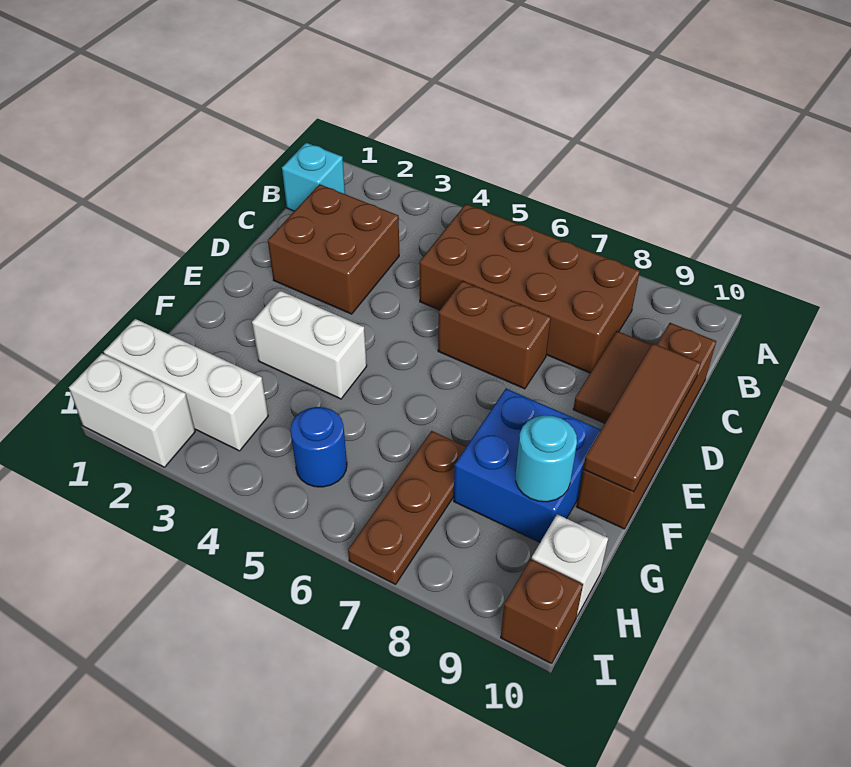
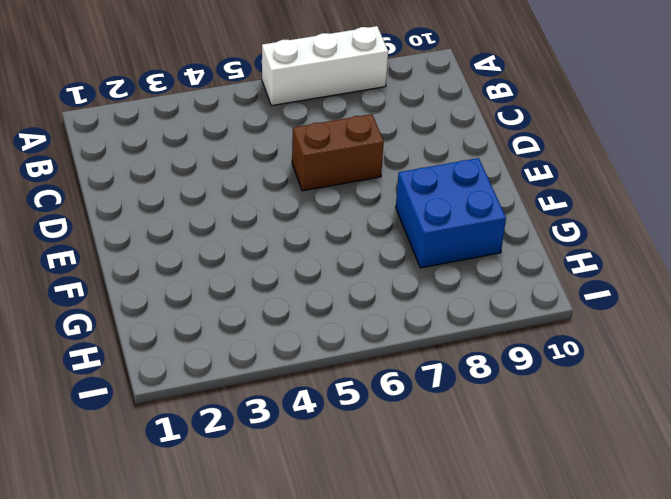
white 1x3 brick [262,26,388,106] -> white 1x3 brick moved to [104,319,268,451]
none -> cyan 1x1 brick [282,143,345,211]
none -> brown 2x4 brick [419,204,640,373]
none -> brown 2x2 brick [268,184,399,314]

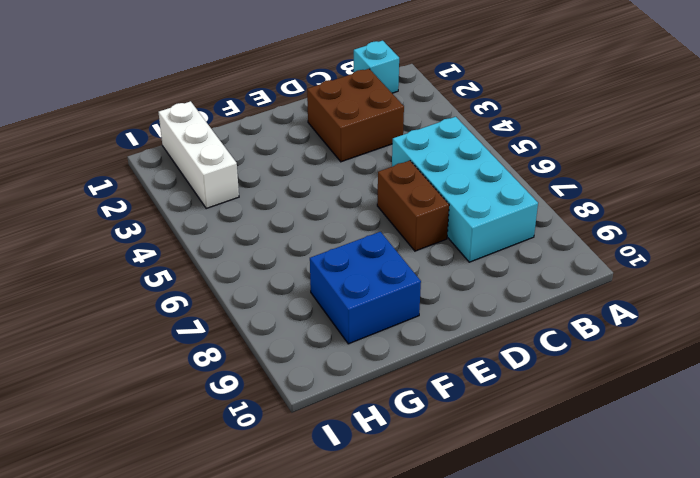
cyan 2x4 brick [392,117,538,262] -> brown 2x4 brick [419,204,640,373]
none -> brown 1x2 tile [573,331,651,423]
none -> brown 1x4 brick [576,323,716,529]
none -> white 1x2 brick [252,290,367,399]

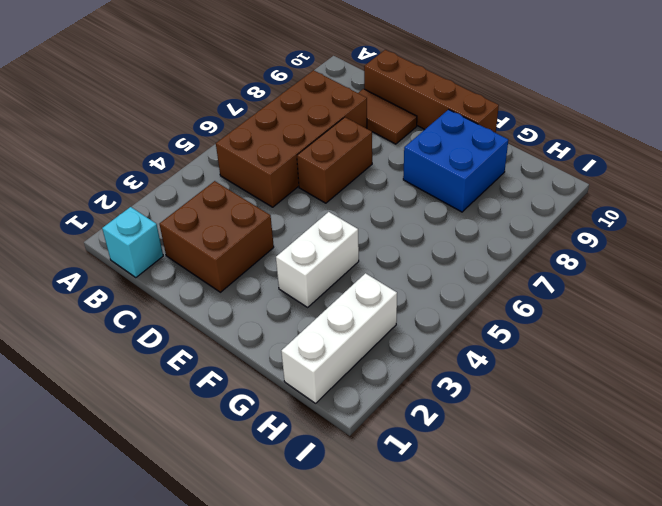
none -> brown 1x3 plate [348,431,466,584]
none -> blue 1x1 round brick [290,407,347,487]
none -> white 1x1 brick [532,514,608,616]

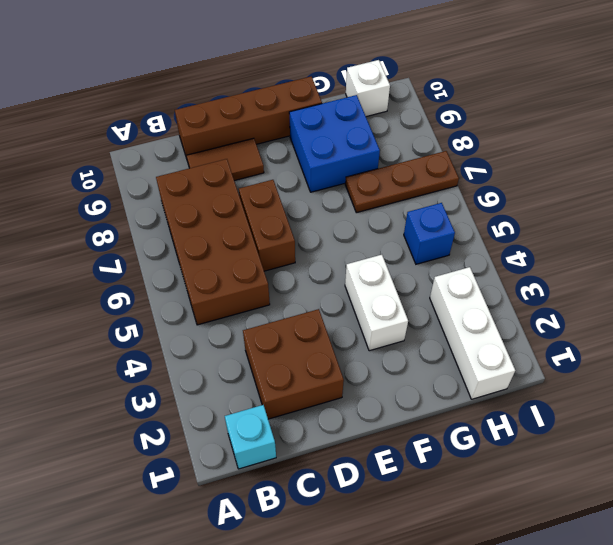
blue 1x1 brick [404,203,455,264] -> blue 1x1 round brick [290,407,347,487]
none -> white 1x2 brick [69,353,195,467]
none -> brown 1x1 brick [501,559,583,664]
none -> brown 1x3 tile [583,343,701,492]

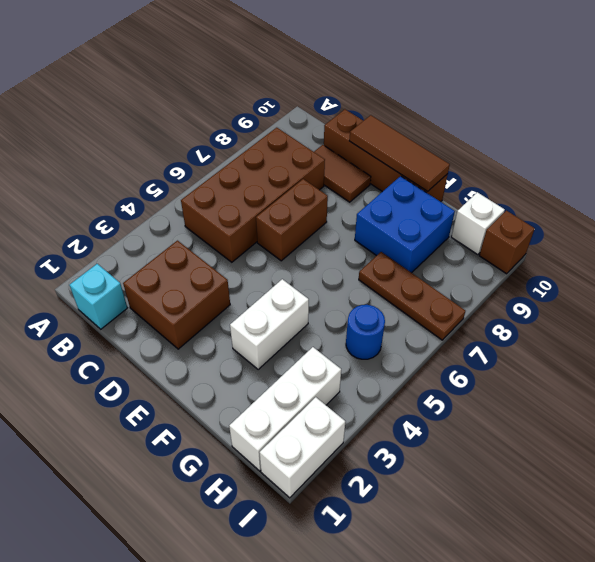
none -> cyan 1x1 round brick [516,415,577,502]

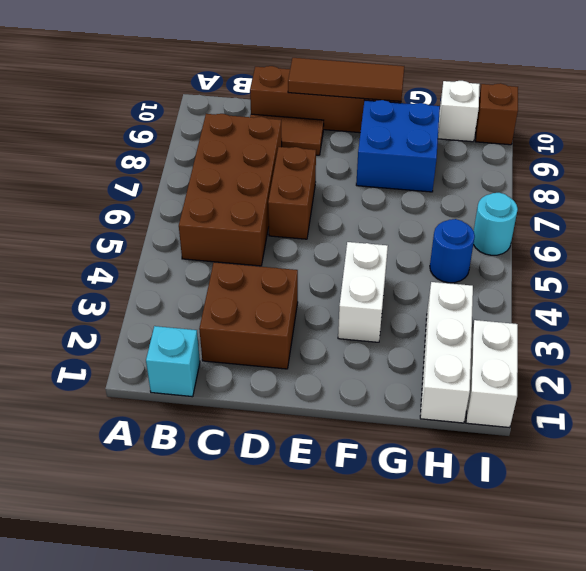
cyan 1x1 round brick [473,193,518,255] -> cyan 1x1 round brick moved to [516,415,577,502]
none -> brown 1x3 plate [348,431,466,584]

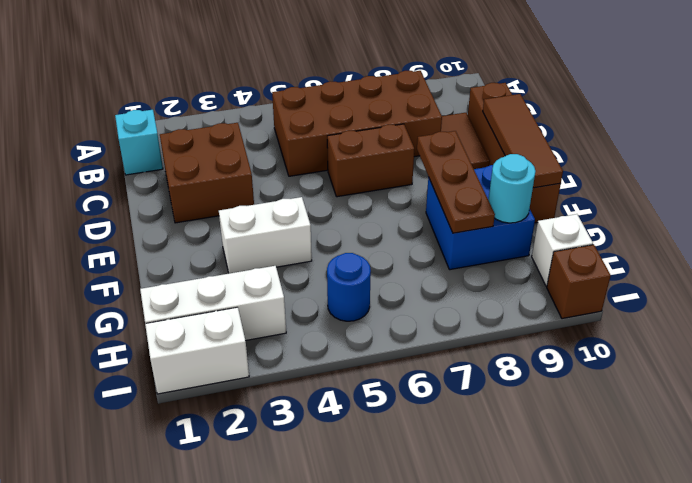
brown 1x3 plate [417,131,495,233] -> brown 1x3 plate moved to [348,431,466,584]

